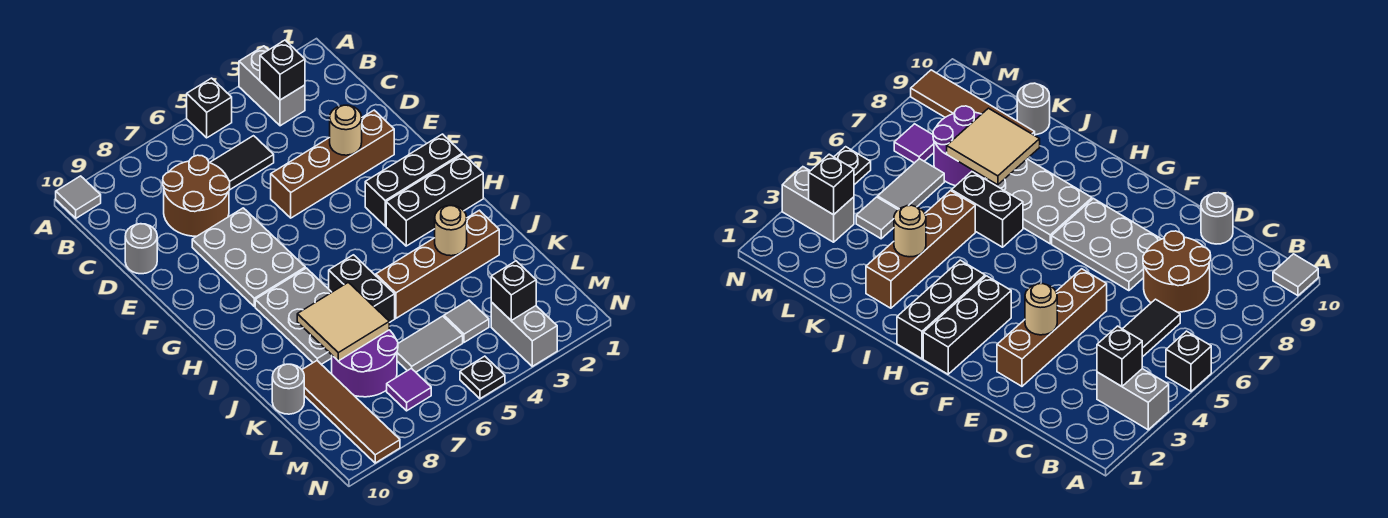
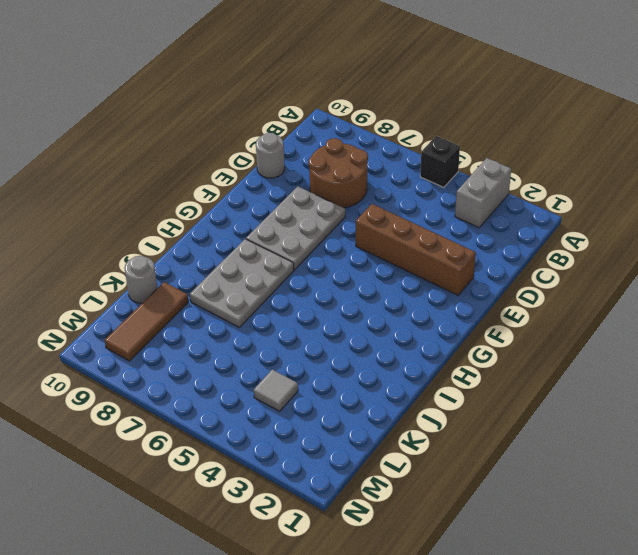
brown 1x3 tile [105,282,188,361] -> brown 1x4 tile [302,361,400,463]
none -> grey 1x1 tile [56,176,101,218]
none -> black 1x2 tile [210,136,274,190]
none -> black 1x3 brick [365,134,462,226]

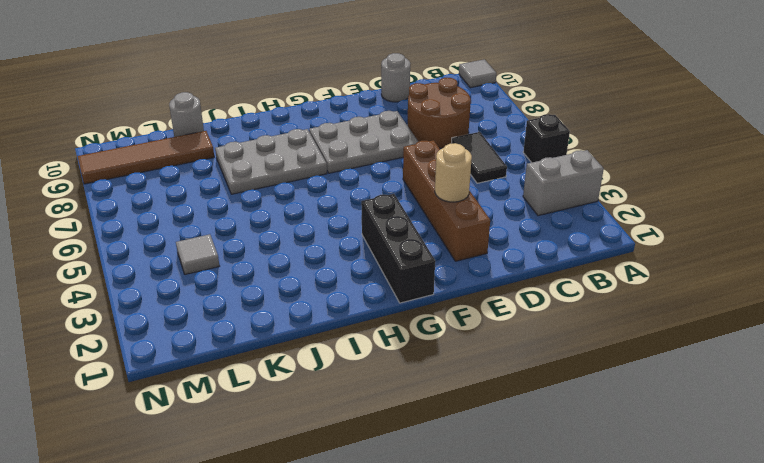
none -> black 1x3 brick [386,154,483,246]
none -> black 1x2 brick [329,255,395,323]
none -> brown 1x4 brick [376,210,499,318]

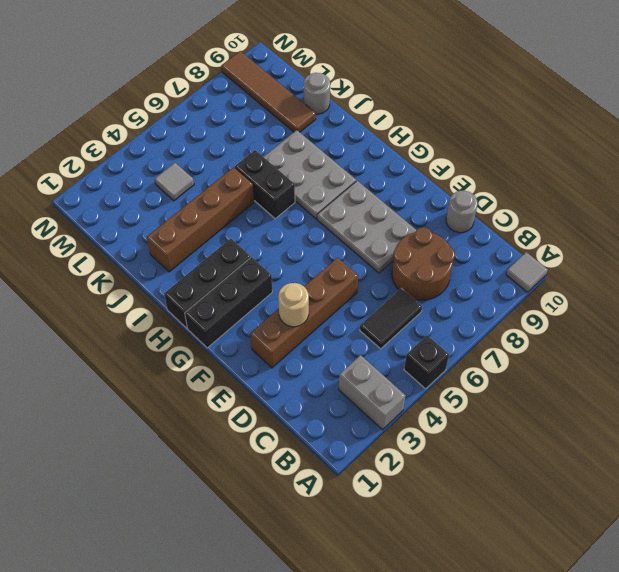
none -> purple 2x2 round brick [332,330,398,397]
none -> grey 1x2 tile [397,316,463,372]
none -> grey 1x2 brick [491,302,557,366]

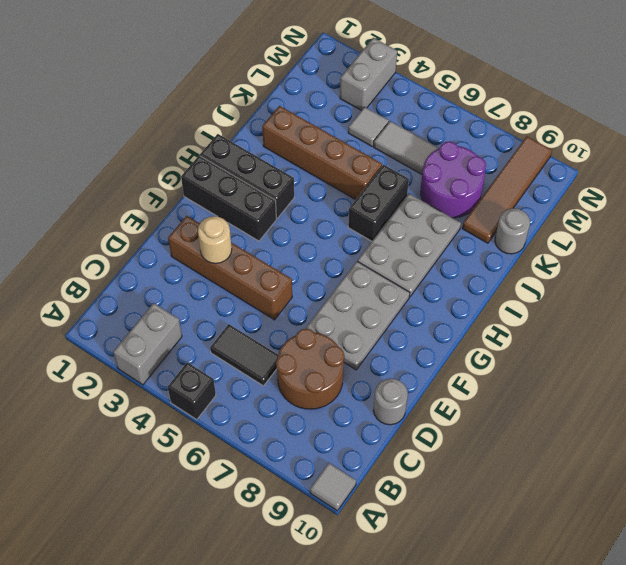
none -> purple 1x1 tile [387,368,431,411]
none -> black 1x1 plate [460,356,505,399]
none -> black 1x1 brick [260,40,305,100]

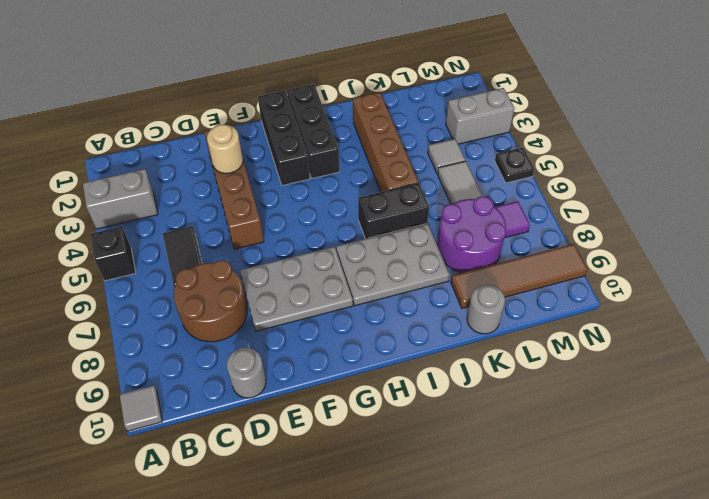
none -> black 1x1 brick [260,40,305,100]
none -> tan 1x1 round brick [435,206,467,256]
none -> tan 2x2 tile [297,282,389,361]

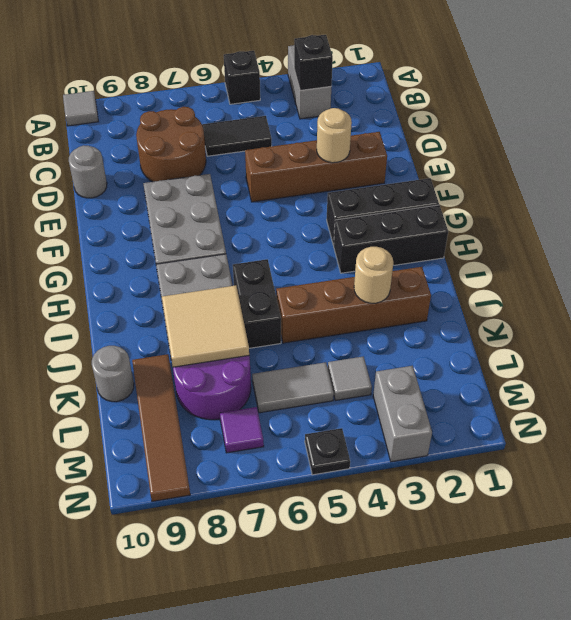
none -> black 1x1 brick [491,261,536,320]

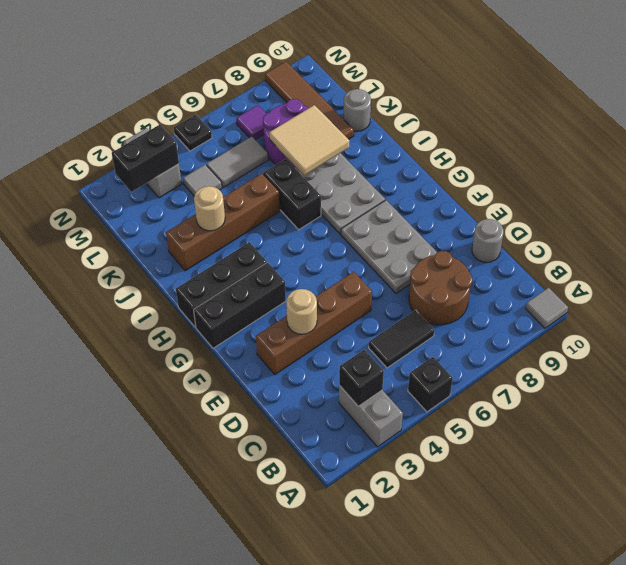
black 1x2 brick [112,125,179,192] -> black 1x1 brick [491,261,536,320]

